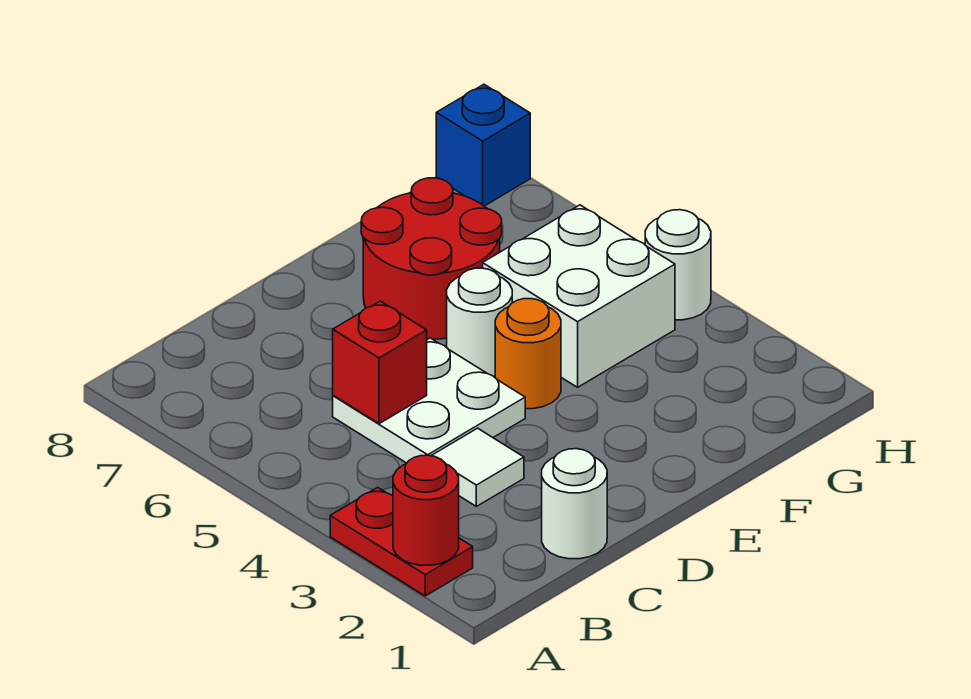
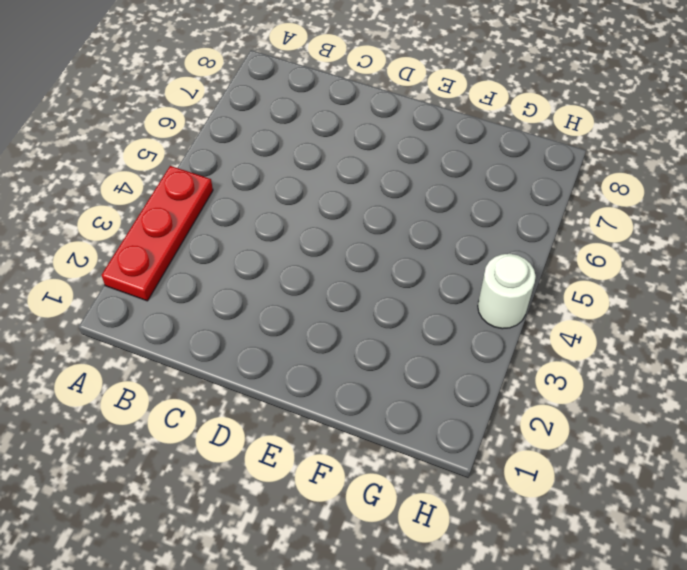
red 1x3 plate [102,166,213,301] -> red 1x2 plate [330,487,473,596]
none -> white 1x1 round brick [542,449,607,559]
none -> white 1x1 tile [431,428,524,506]
none -> white 2x2 plate [333,338,525,463]

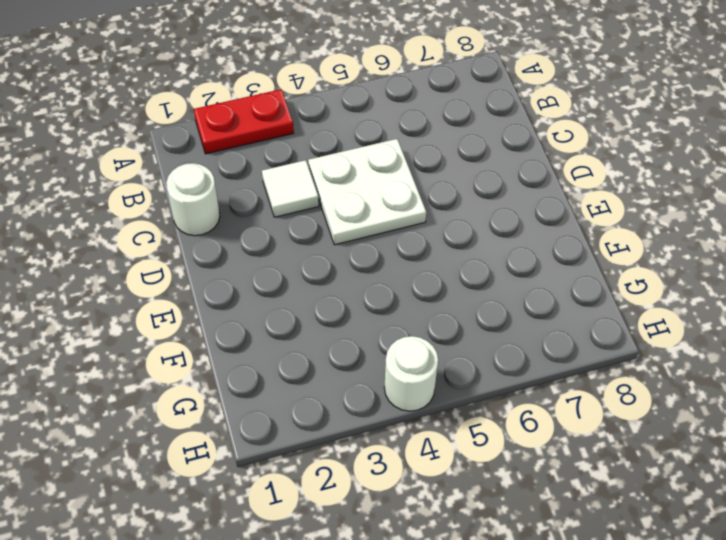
none -> orange 1x1 round brick [495,299,561,409]
none -> white 1x1 round brick [447,268,512,376]
none -> red 2x2 round brick [361,178,502,339]

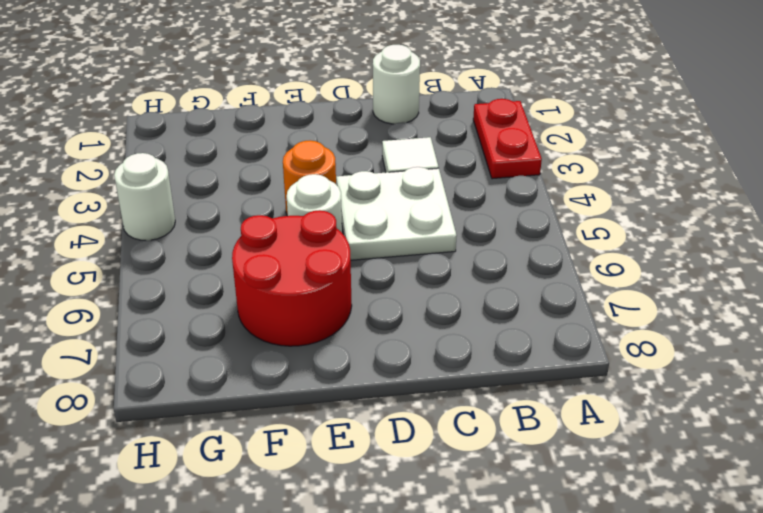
none -> white 2x2 brick [483,205,675,387]
none -> blue 1x1 brick [436,84,530,206]
none -> red 1x1 round brick [393,455,459,565]

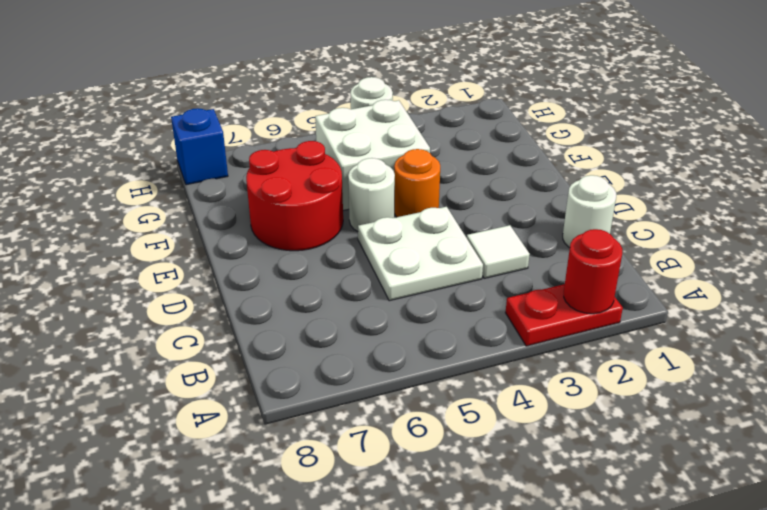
none -> red 1x1 brick [333,301,427,424]

